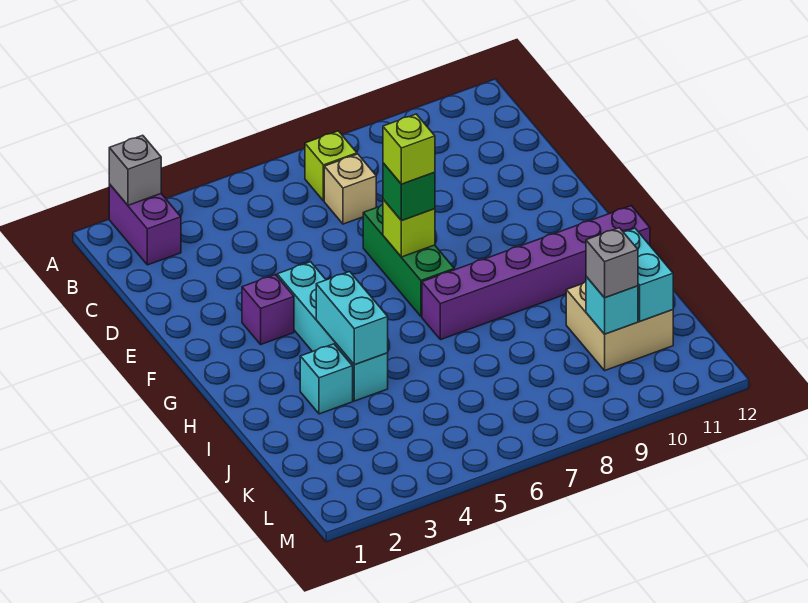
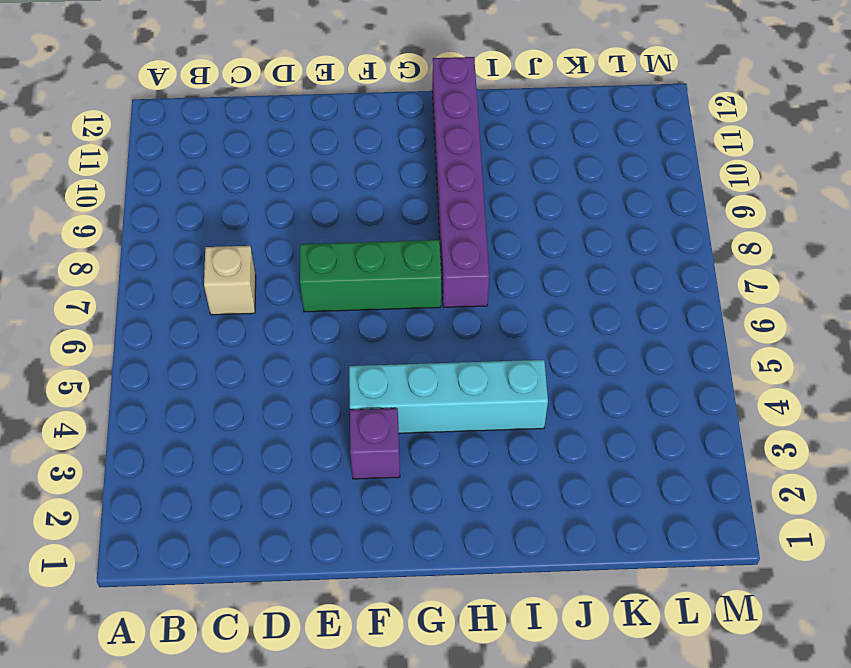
none -> purple 1x2 brick [109,184,181,265]
none -> lime 1x1 brick [305,131,357,201]
none -> cyan 1x1 brick [300,344,353,414]

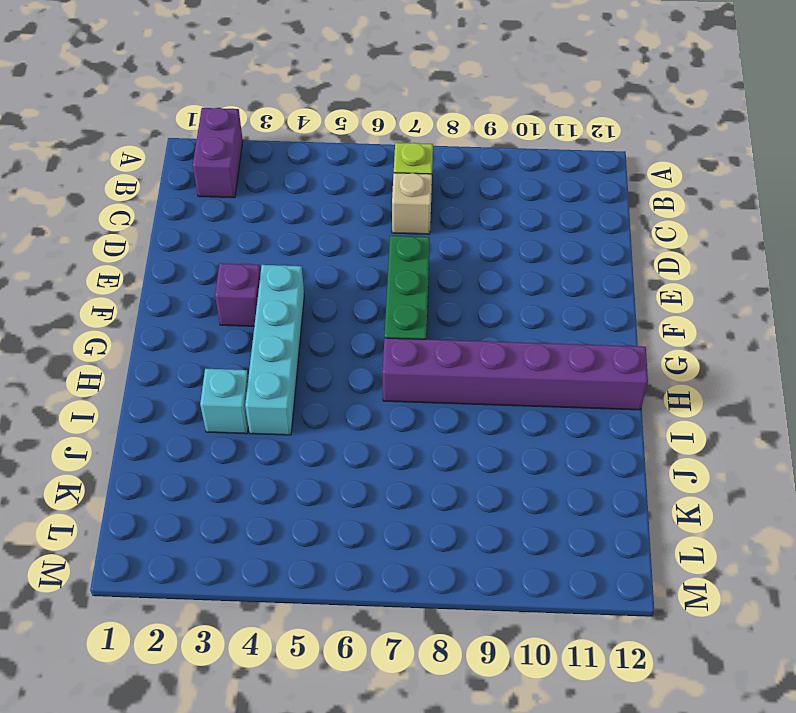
none -> tan 2x2 brick [566,282,673,370]
none -> grey 1x1 brick [109,135,161,205]
none -> lime 1x1 brick [383,199,435,257]

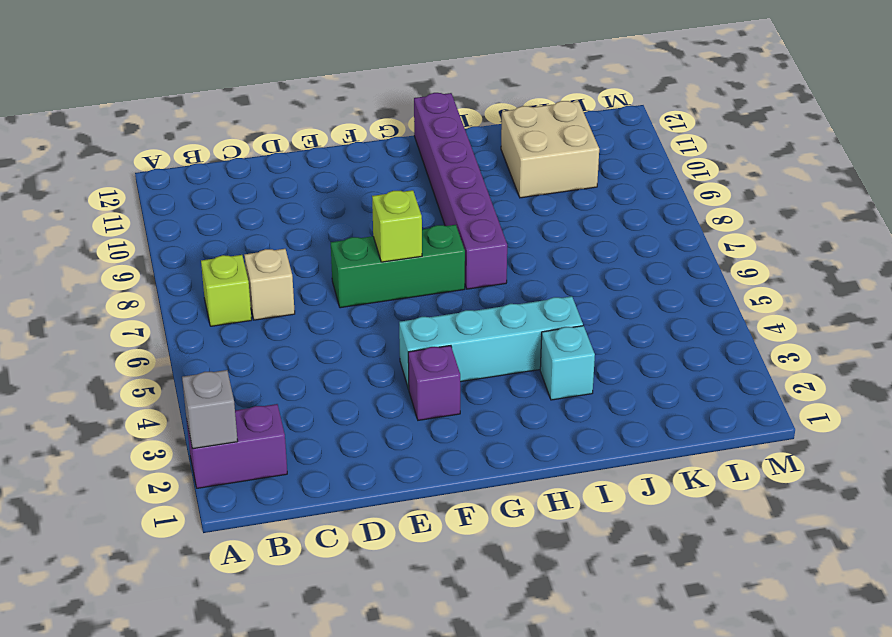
none -> cyan 1x2 brick [316,272,388,365]
none -> cyan 1x2 brick [624,228,673,321]
none -> cyan 1x1 brick [586,277,638,334]

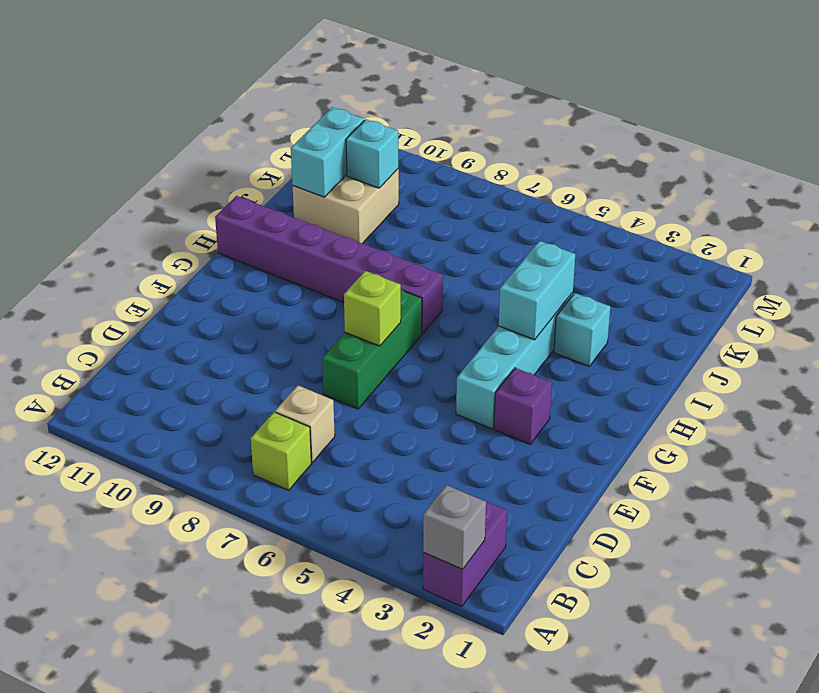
none -> green 1x1 brick [383,163,435,221]
none -> grey 1x1 brick [586,228,638,298]
none -> lime 1x1 brick [383,114,435,184]

